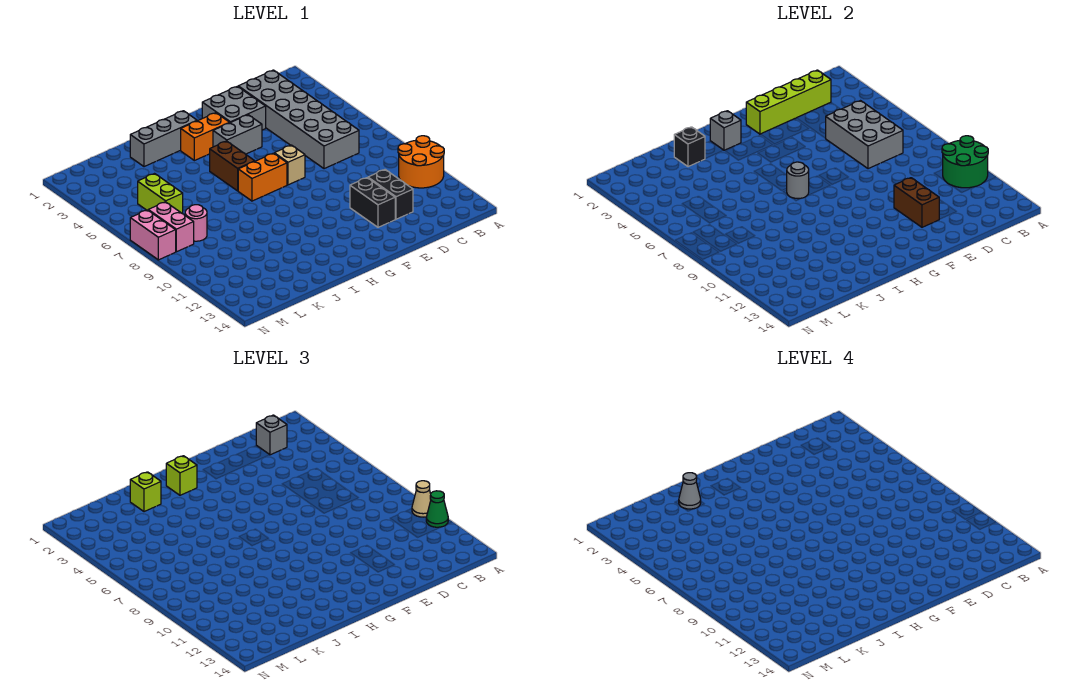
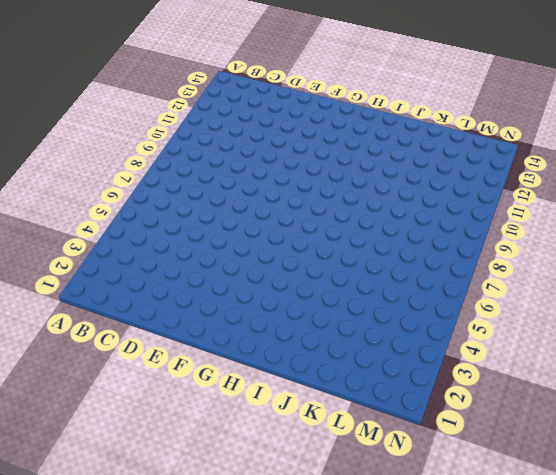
none -> orange 2x2 round brick [398,136,444,188]
none -> grey 2x6 brick [238,70,359,169]
none -> black 1x2 brick [368,170,413,219]

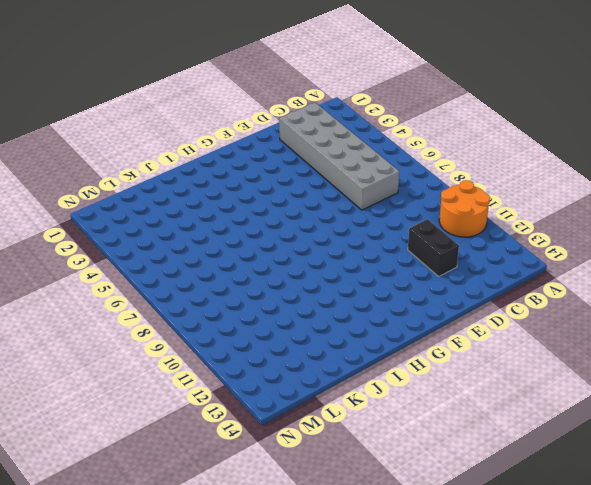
none -> grey 2x2 brick [202,86,266,130]
none -> black 1x2 brick [350,178,395,227]
none -> grey 1x2 brick [213,115,262,154]

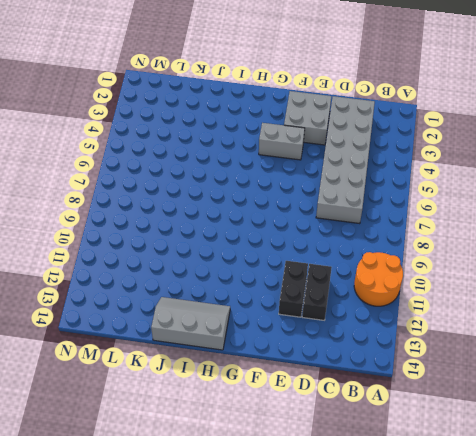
grey 2x3 slope [151,297,230,350] -> none
none -> tan 1x1 brick [274,145,305,185]
none -> orange 1x2 brick [181,113,230,161]
none -> orange 1x2 brick [238,153,287,201]

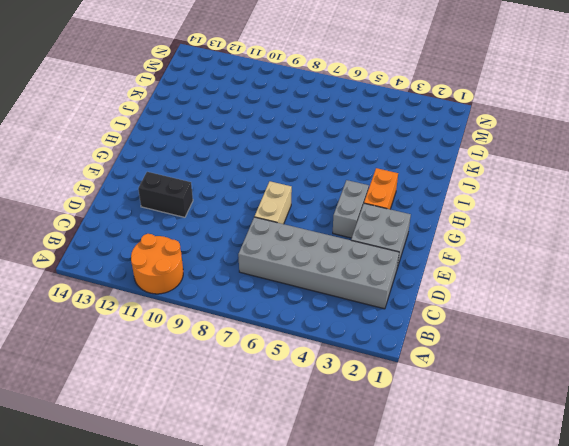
tan 1x2 brick [254,181,292,224] -> tan 1x1 brick [274,145,305,185]
none -> black 1x2 brick [368,170,413,219]
none -> orange 1x2 brick [238,153,287,201]
none -> grey 1x3 brick [130,111,197,167]

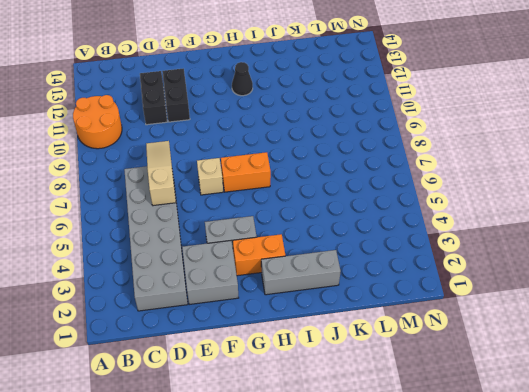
tan 1x3 slope [146,141,176,206] -> grey 2x3 brick [825,101,903,169]
black 1x1 cone [232,62,253,96] -> none
none -> brown 1x2 brick [210,141,255,191]
none -> lime 1x2 brick [138,174,183,214]
none -> pink 1x1 round brick [185,205,207,241]

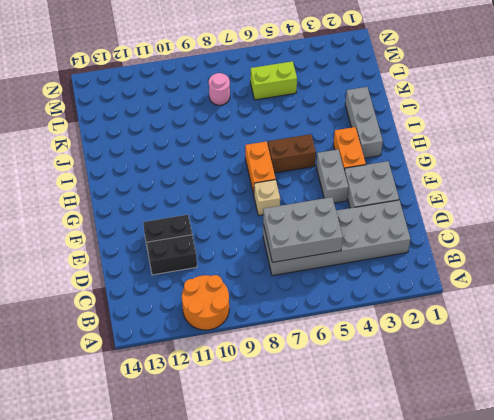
none -> pink 1x2 brick [148,202,194,252]
none -> pink 1x2 brick [130,210,176,260]
none -> green 2x2 round brick [942,136,988,188]

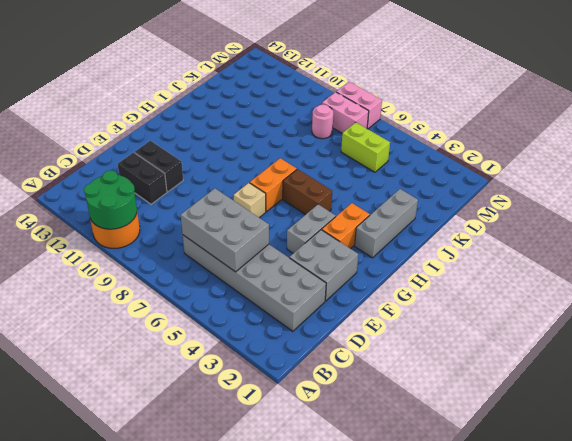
none -> lime 1x4 brick [746,70,831,134]
none -> brown 1x2 brick [894,178,939,227]
none -> grey 1x1 brick [710,111,741,150]

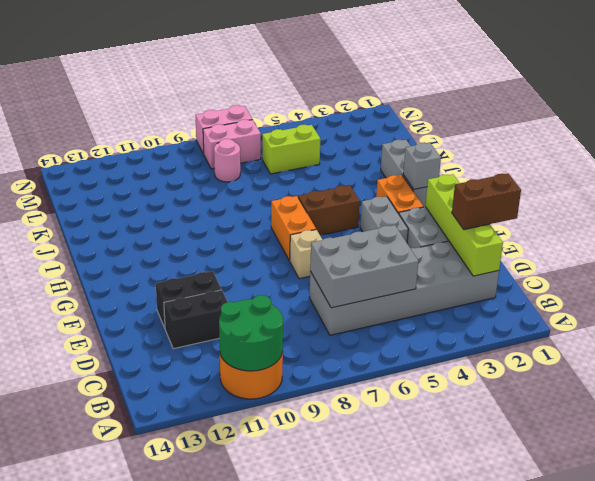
brown 1x2 brick [452,174,521,230] -> brown 1x2 brick moved to [894,178,939,227]
none -> grey 1x1 round brick [786,162,809,199]
none -> black 1x1 brick [674,127,705,167]
none -> tan 1x1 cone [412,481,431,517]

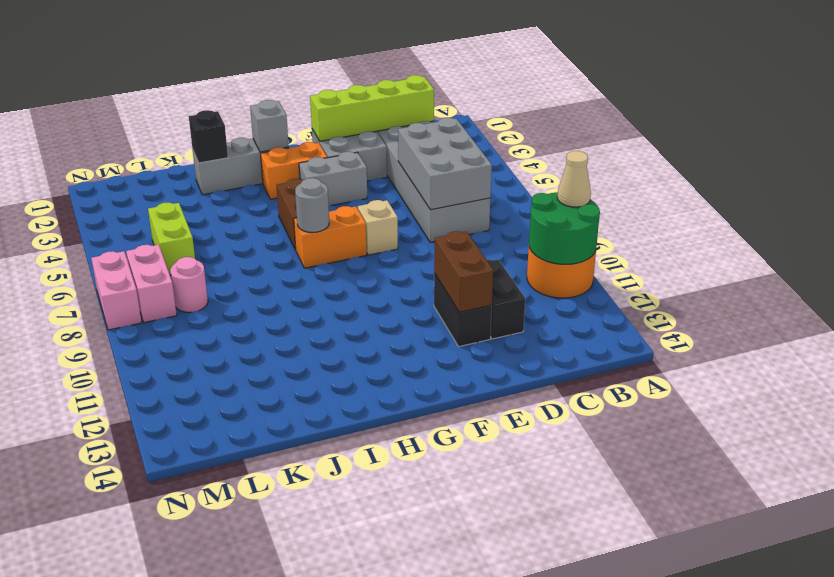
none -> green 1x1 cone [426,491,448,527]
none -> grey 1x1 brick [256,415,287,455]
none -> lime 1x1 brick [166,456,197,495]

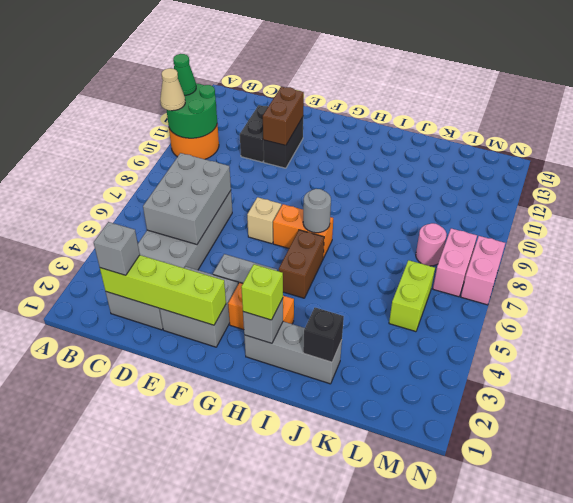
none -> lime 1x1 brick [130,472,161,512]
none -> grey 1x1 cone [679,473,701,509]

